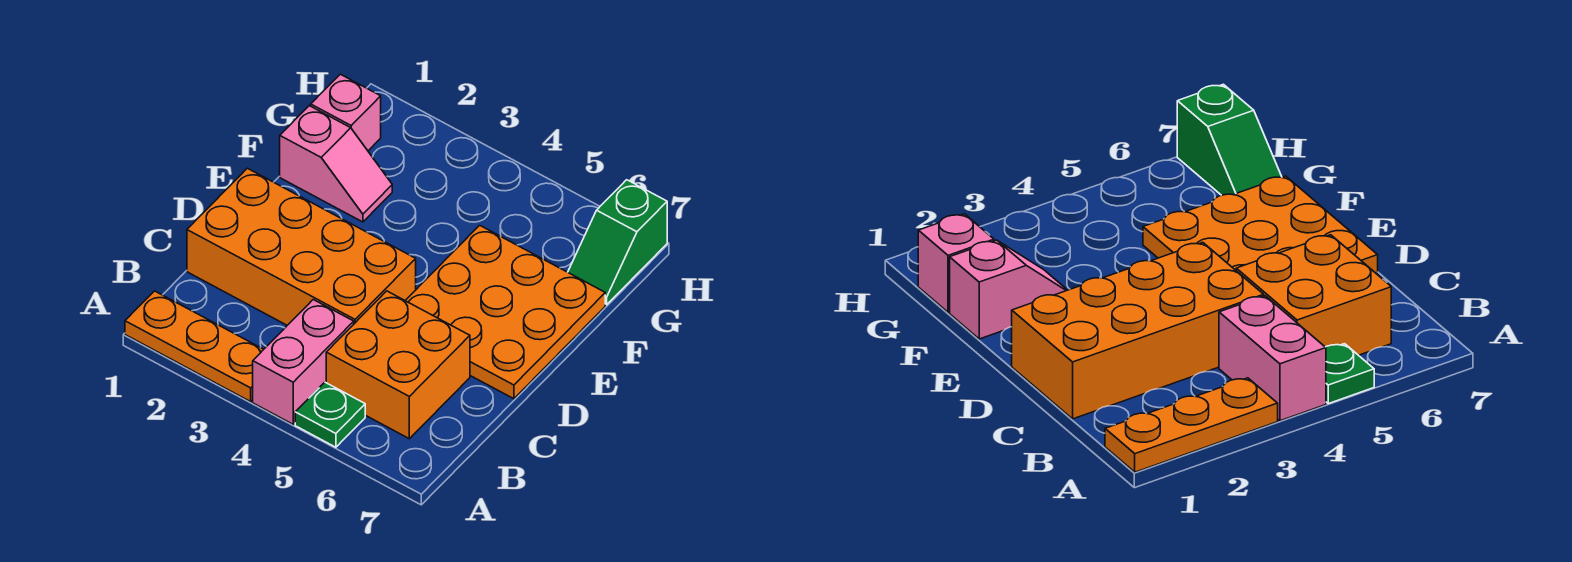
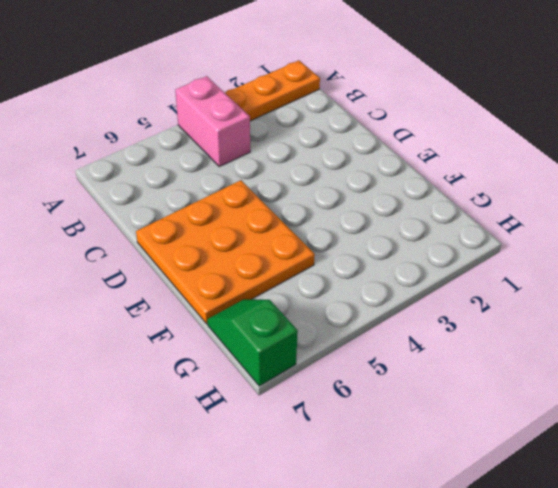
none -> green 1x1 plate [295,382,365,447]
none -> orange 2x2 brick [326,291,470,439]

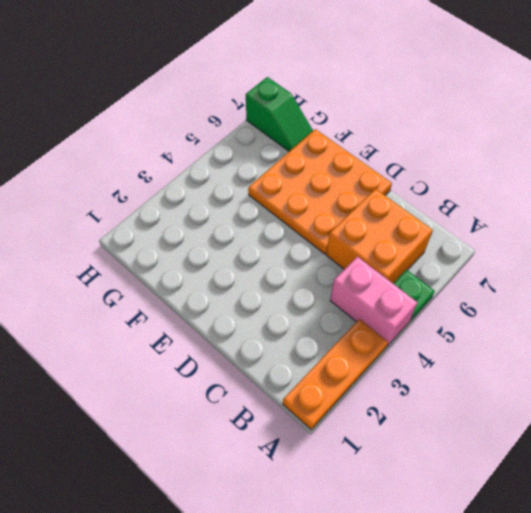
none -> orange 2x4 brick [187,168,416,325]
none -> pink 1x2 slope [280,106,392,222]

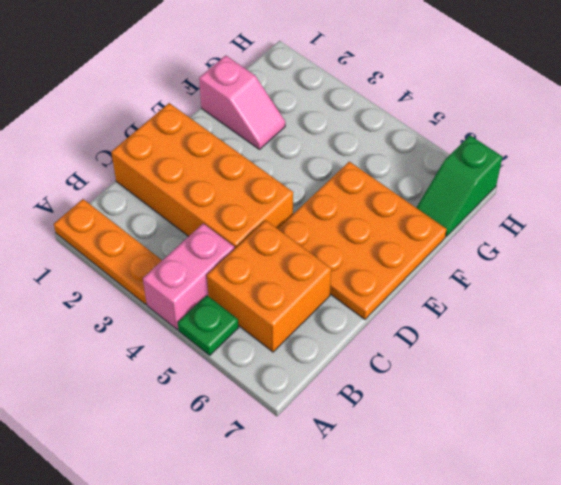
none -> pink 1x1 brick [311,74,381,151]

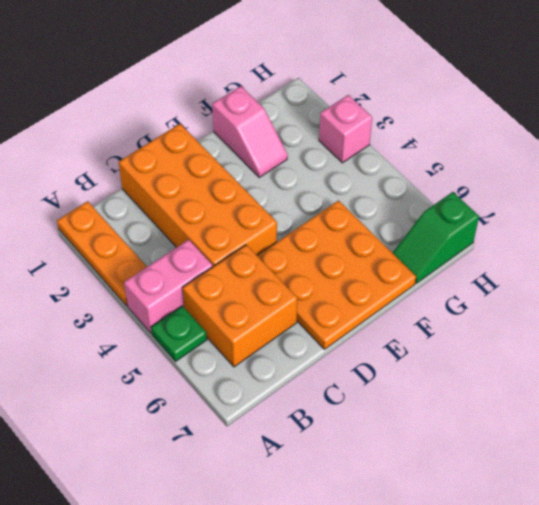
pink 1x1 brick [319,95,372,163] -> pink 1x1 brick moved to [311,74,381,151]

